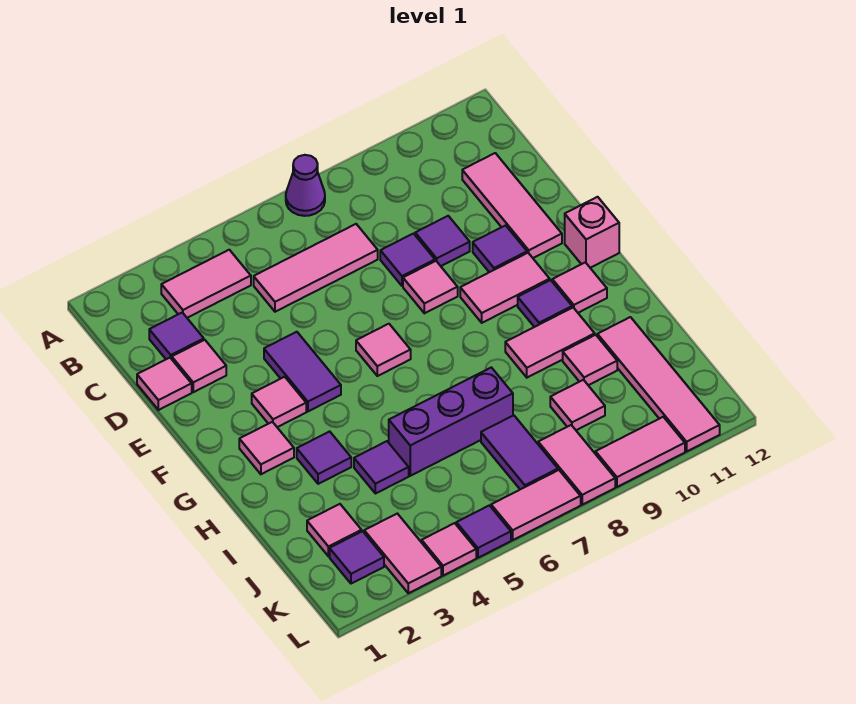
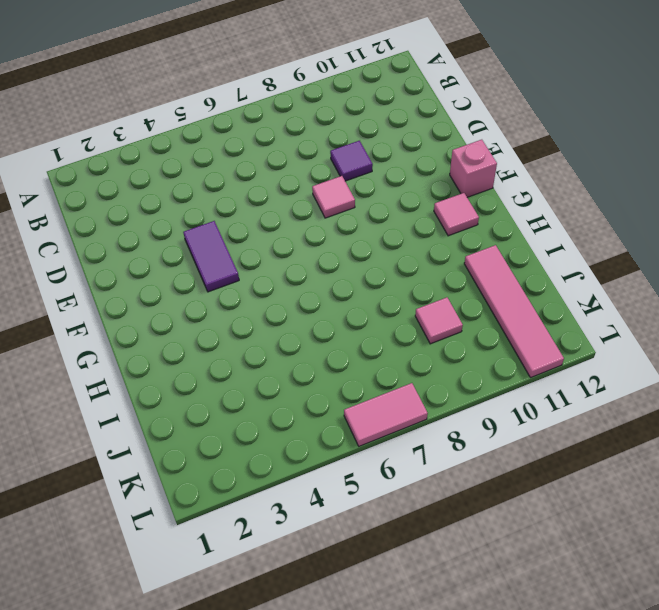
none -> purple 1x1 cone [286,155,325,216]
none -> pink 1x2 tile [161,250,251,318]
none -> purple 1x1 tile [149,313,204,359]
none -> pink 1x3 tile [254,224,378,312]

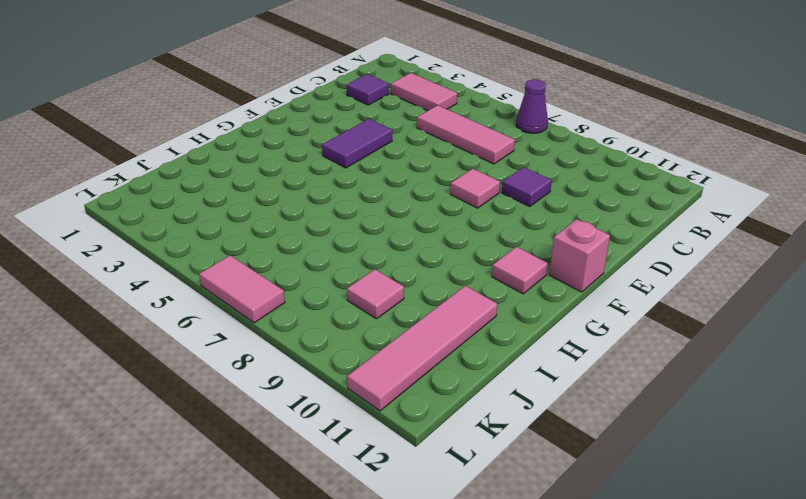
none -> pink 1x3 tile [462,153,562,258]
none -> pink 1x1 tile [137,358,192,410]
none -> pink 1x1 tile [172,340,226,392]
none -> purple 1x1 tile [380,234,435,286]

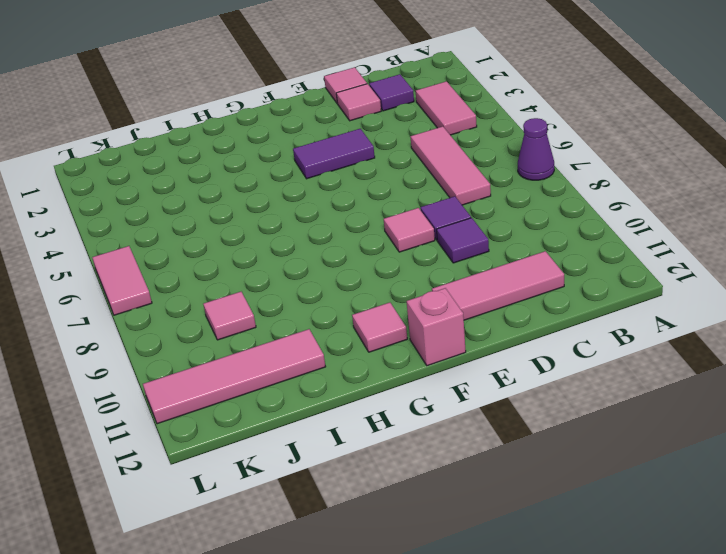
none -> purple 1x1 tile [473,225,527,272]
none -> pink 1x1 tile [252,377,306,427]
none -> pink 1x1 tile [356,324,411,376]
none -> pink 1x2 tile [460,253,550,323]

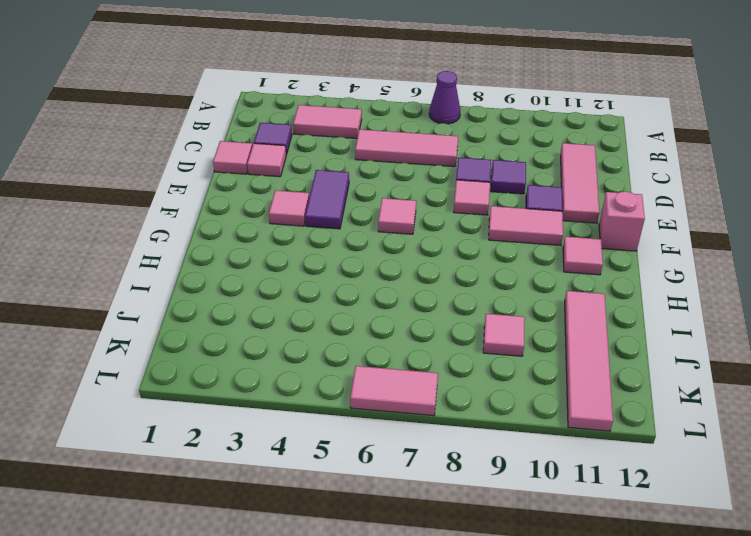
none -> pink 1x1 tile [239,422,294,474]
none -> purple 1x1 tile [518,280,572,327]
none -> purple 1x1 tile [297,431,351,484]
none -> pink 1x2 tile [505,308,595,378]

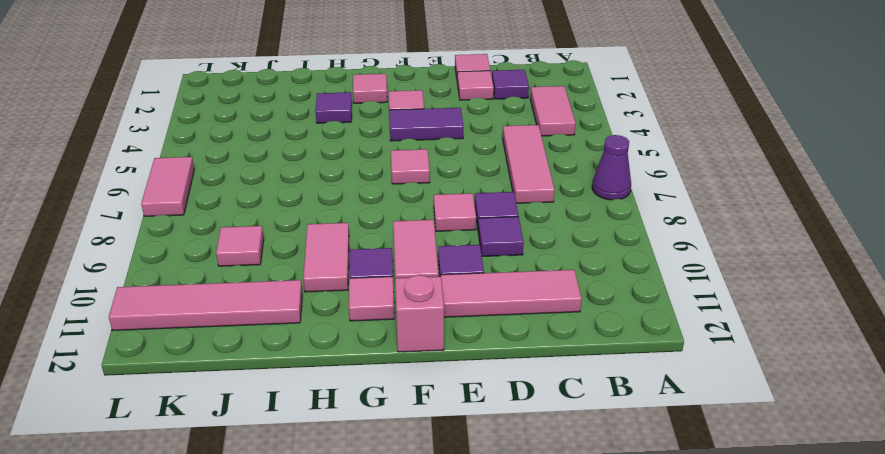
none -> purple 1x1 tile [354,441,409,494]
none -> purple 1x3 brick [389,367,513,476]
none -> pink 1x1 tile [563,335,617,385]
none -> pink 1x1 tile [307,504,362,556]

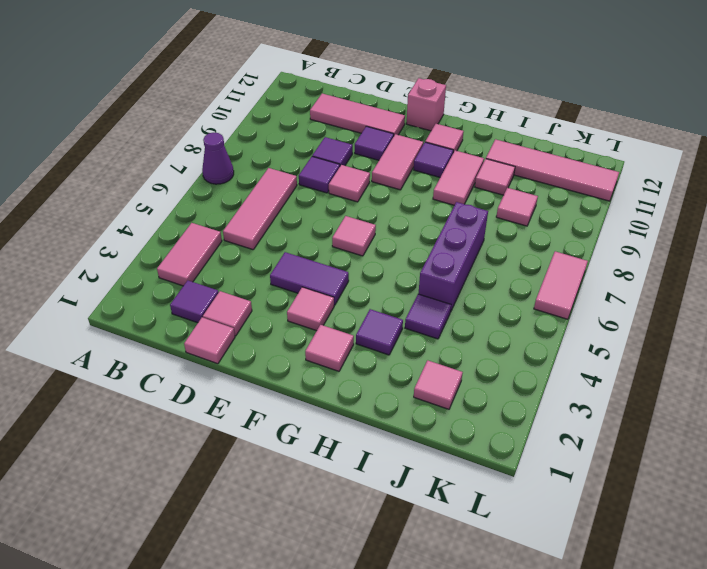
none -> purple 1x2 tile [481,415,558,489]
none -> purple 1x1 tile [330,531,384,584]
none -> pink 1x2 tile [364,514,441,593]
none -> pink 1x2 tile [538,425,615,505]

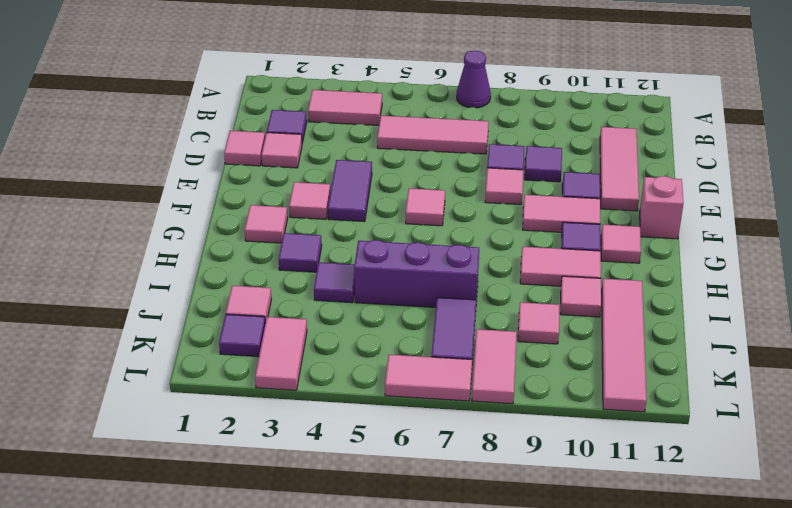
none -> pink 1x1 tile [422,523,476,576]
none -> purple 1x1 tile [456,505,511,558]
none -> pink 1x2 tile [595,417,685,487]

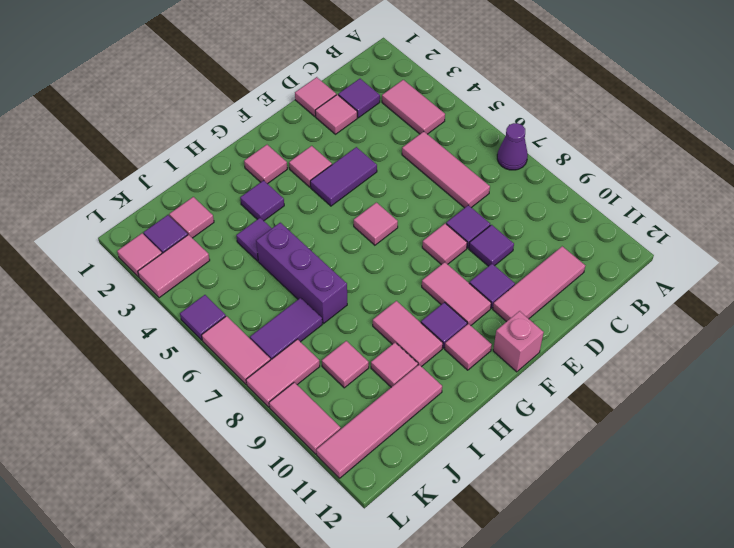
pink 1x1 tile [117,233,162,277] -> pink 1x1 tile moved to [422,523,476,576]

